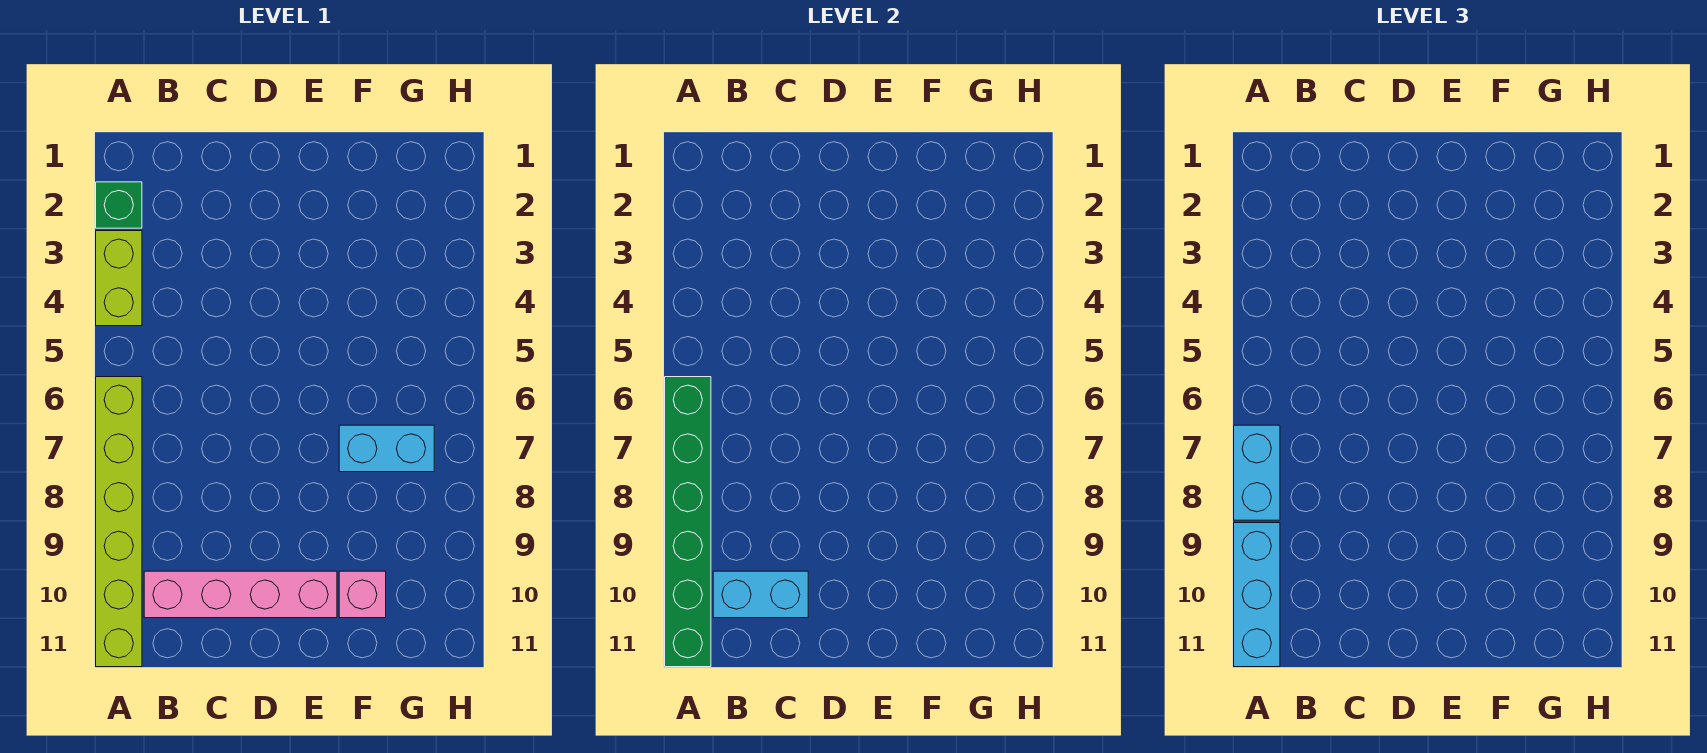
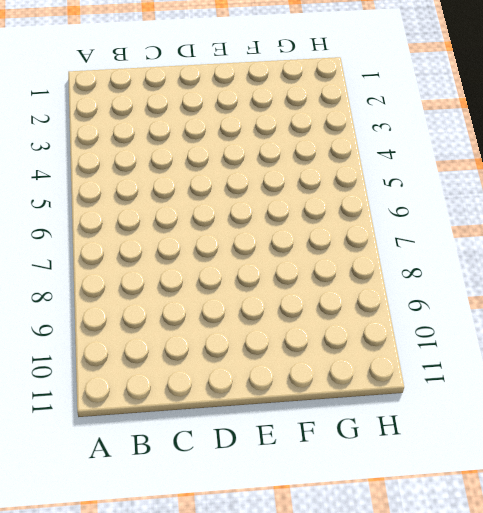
none -> green 1x1 brick [96,182,142,228]
none -> lime 1x2 brick [96,231,142,326]

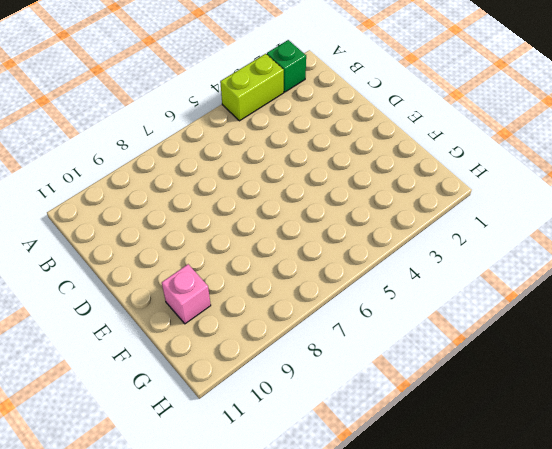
none -> lime 1x6 brick [96,377,142,667]
none -> pink 1x4 brick [144,571,337,618]

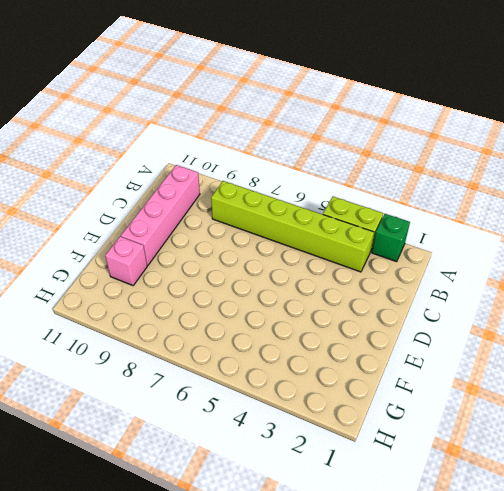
lime 1x6 brick [211,181,374,272] -> lime 1x6 brick moved to [96,377,142,667]
none -> cyan 1x2 brick [339,425,434,472]
none -> green 1x6 brick [665,377,711,667]

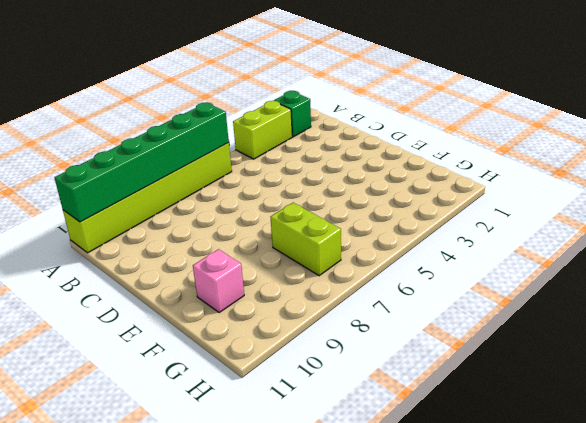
lime 1x2 brick [271,203,341,276] -> cyan 1x2 brick [339,425,434,472]
none -> pink 1x4 brick [144,571,337,618]
none -> cyan 1x2 brick [713,571,808,618]

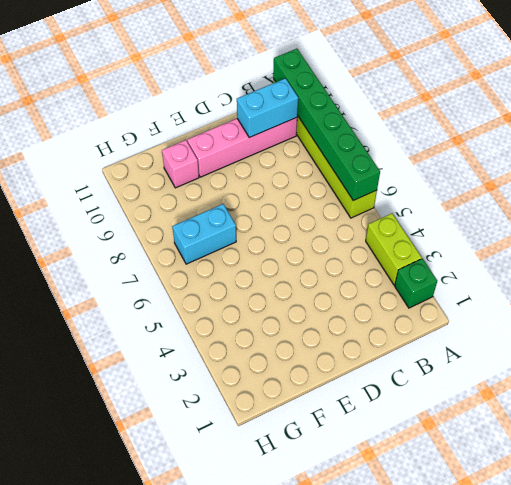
none -> cyan 1x2 brick [1234,425,1280,520]
none -> cyan 1x3 brick [1234,523,1280,667]

